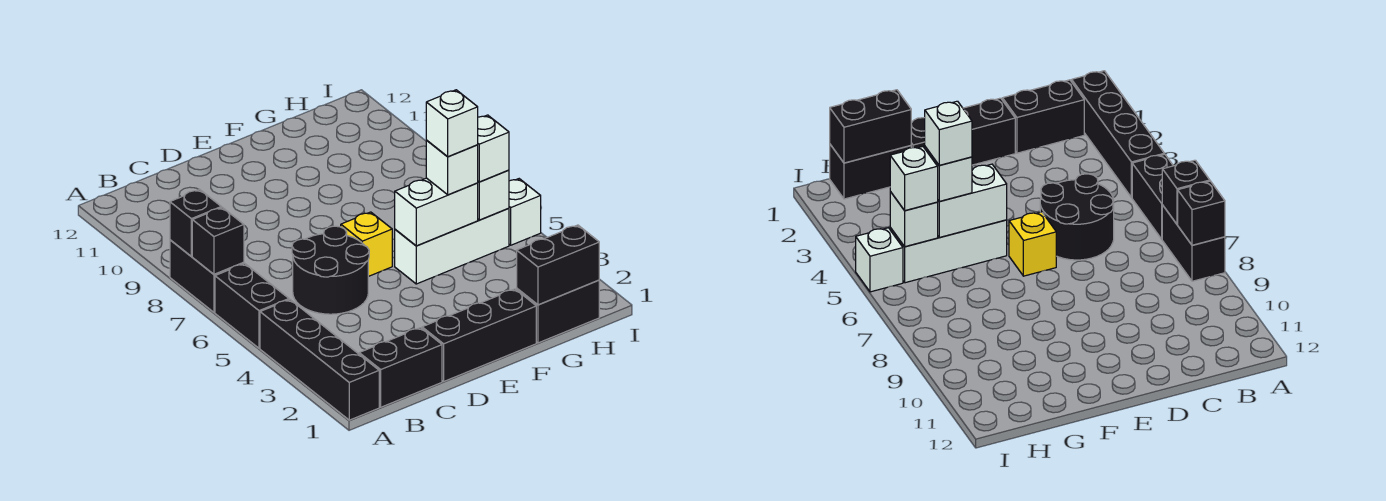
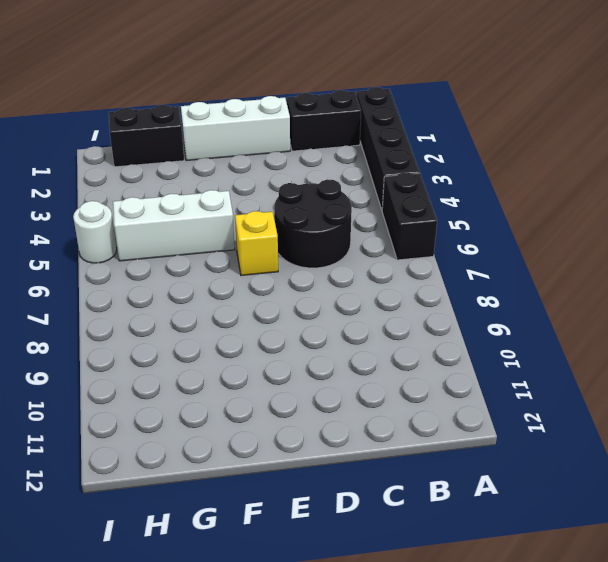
white 1x3 brick [181,96,290,161] -> black 1x3 brick [422,289,536,381]
white 1x1 round brick [73,201,117,263] -> white 1x1 brick [509,179,541,245]
none -> black 1x2 brick [170,240,244,312]
none -> black 1x1 brick [192,207,244,274]
none -> black 1x1 brick [170,190,221,256]

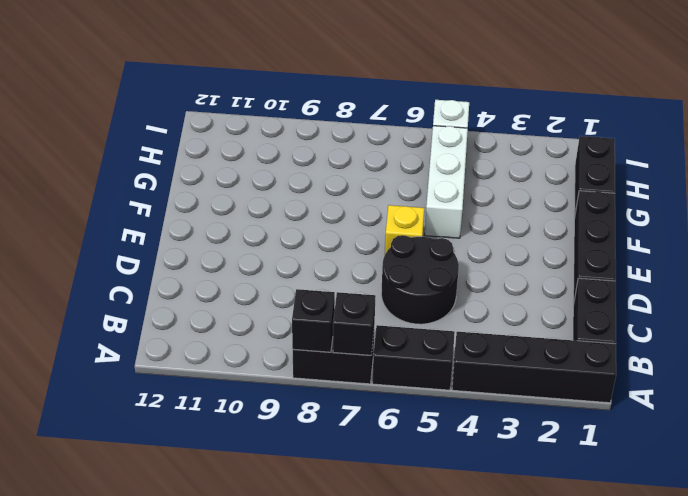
none -> white 1x2 brick [395,178,478,246]
none -> black 1x2 brick [517,225,599,305]
none -> white 1x1 brick [478,170,509,220]

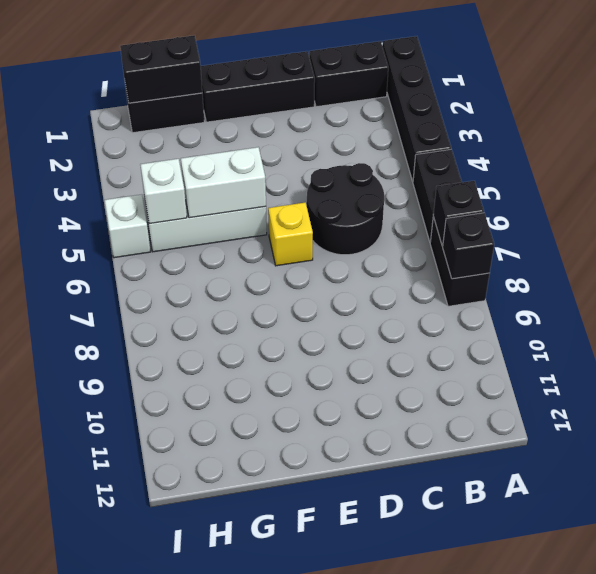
none -> white 1x1 brick [426,140,478,195]
none -> white 1x1 brick [478,115,509,182]
none -> white 1x1 brick [426,90,478,157]

